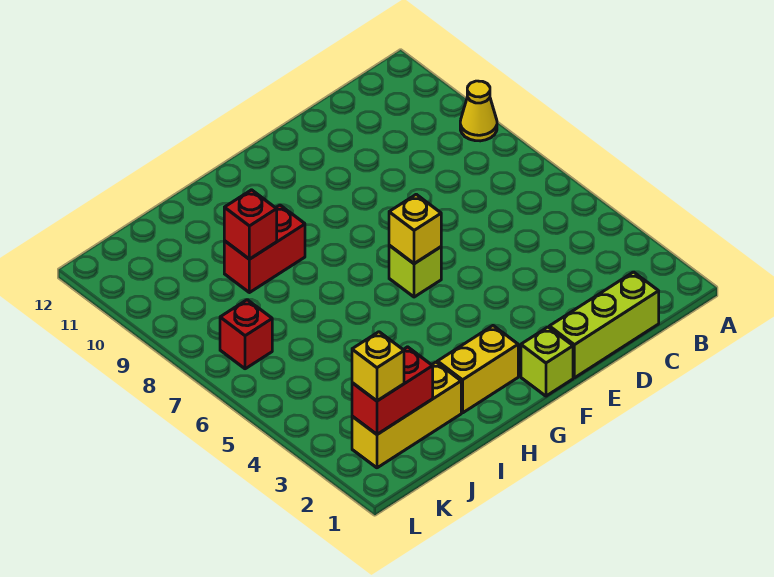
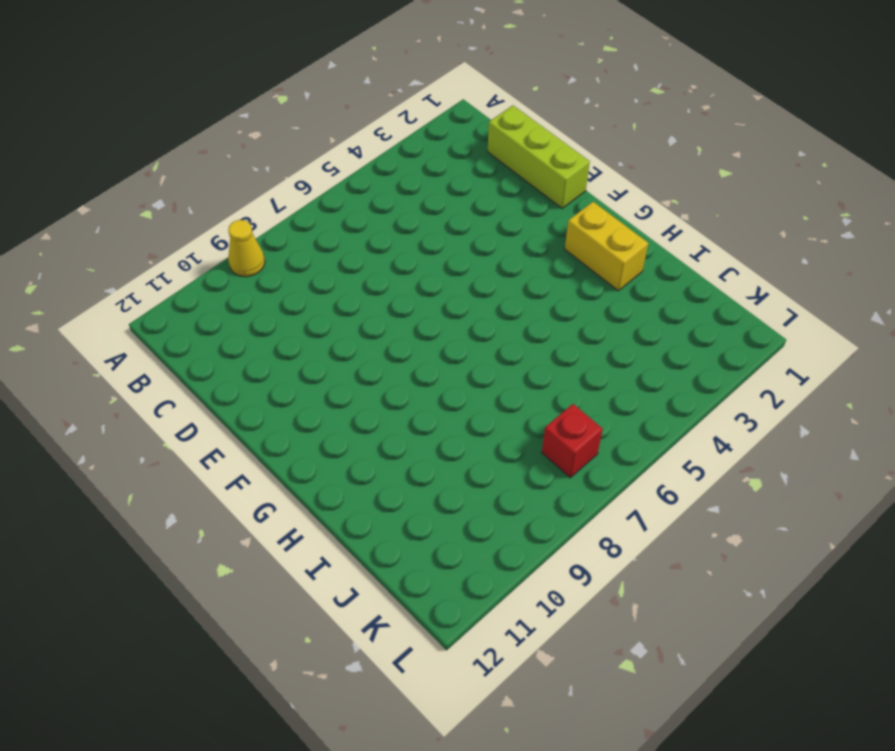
none -> lime 1x1 brick [521,327,573,396]
none -> lime 1x1 brick [389,245,441,297]
none -> red 1x2 brick [224,205,305,293]

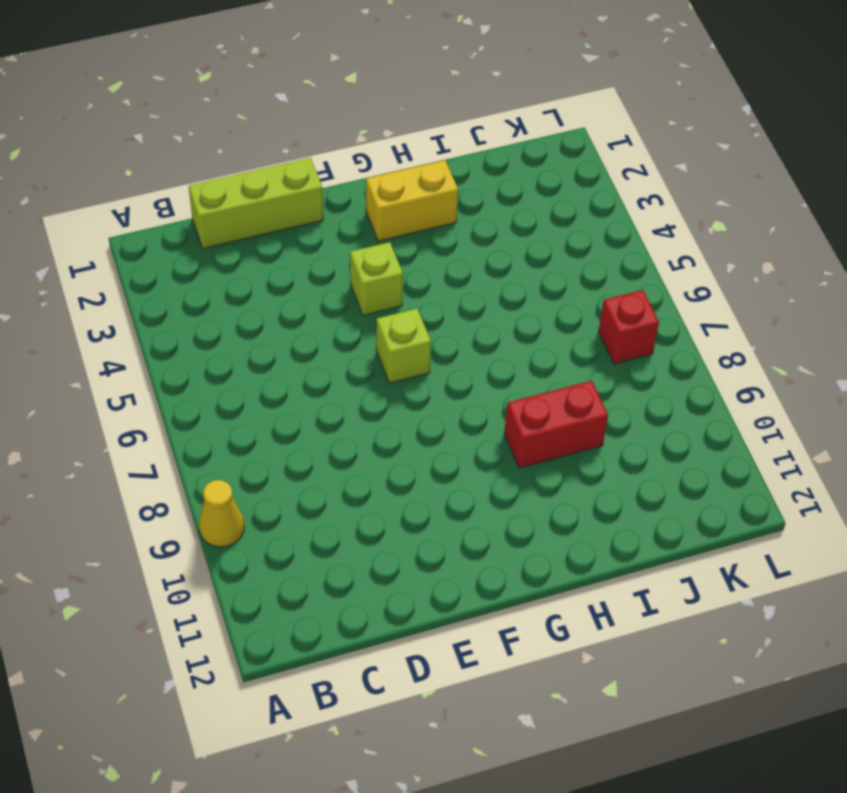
lime 1x1 brick [350,242,403,315] -> lime 1x1 brick moved to [521,327,573,396]
none -> yellow 1x3 brick [352,362,461,468]
none -> yellow 1x1 brick [389,194,441,264]
none -> red 1x1 brick [224,190,277,259]

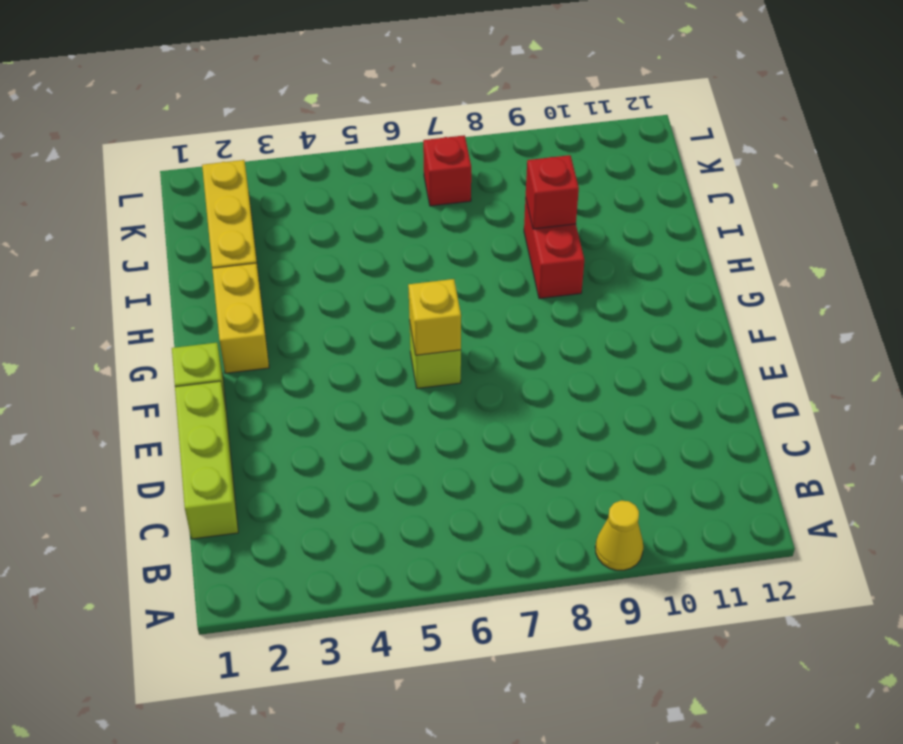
none -> red 1x2 brick [352,347,433,434]
none -> yellow 1x1 brick [352,332,404,401]

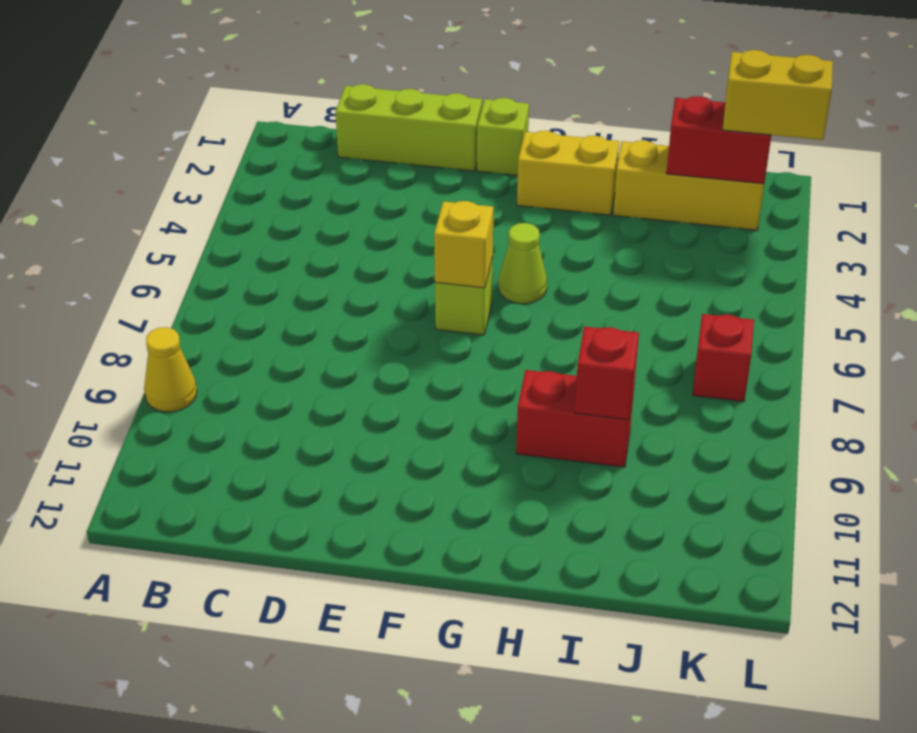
lime 1x1 cone [499,223,547,304] -> none
yellow 1x2 brick [722,50,833,140] -> yellow 1x1 brick [352,332,404,401]

